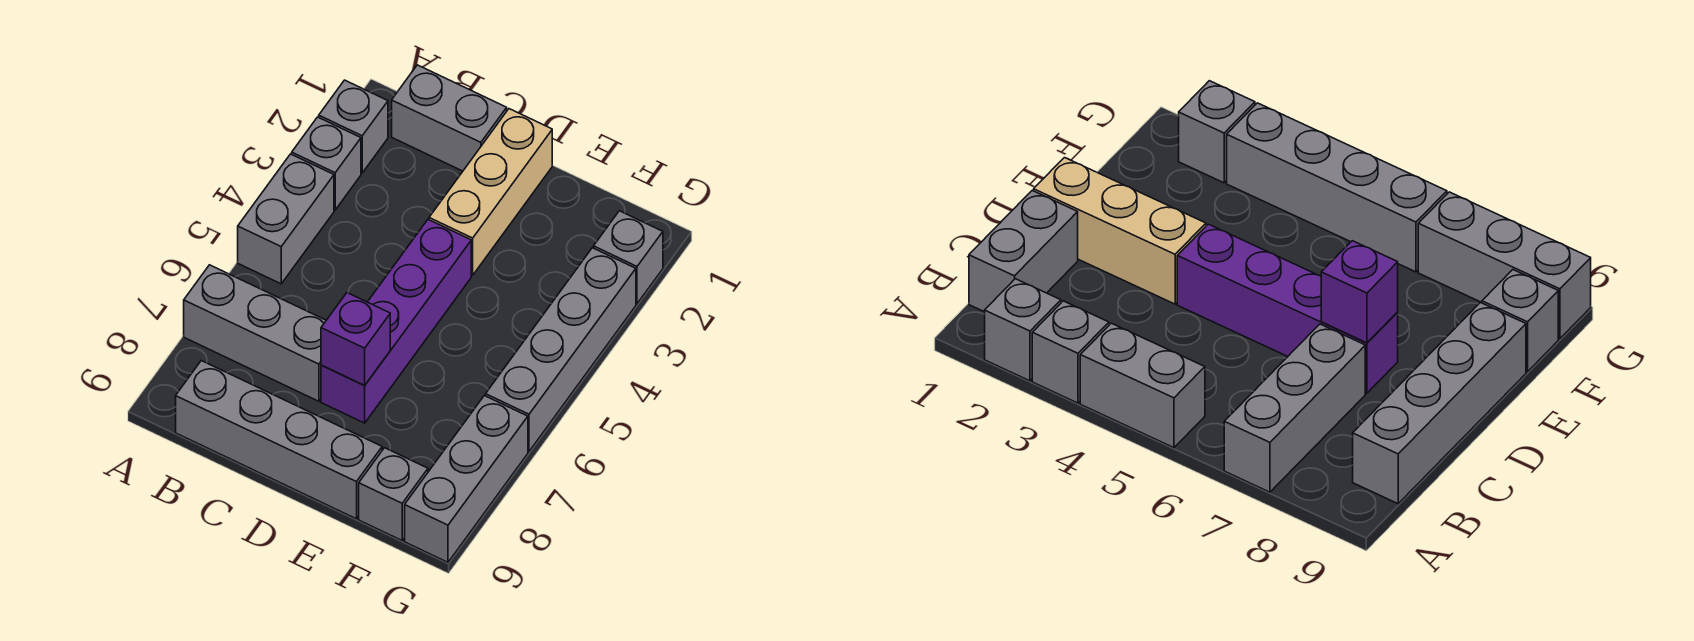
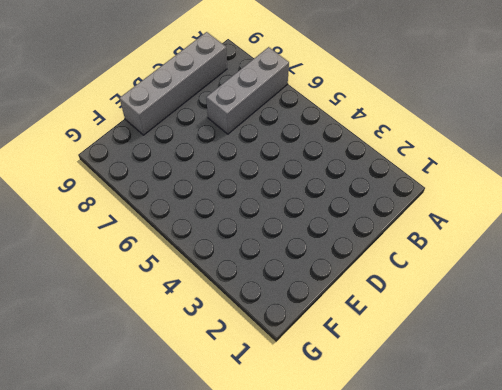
none -> grey 1x1 brick [319,80,388,173]
none -> grey 1x1 brick [292,117,361,210]
none -> grey 1x2 brick [238,154,334,284]

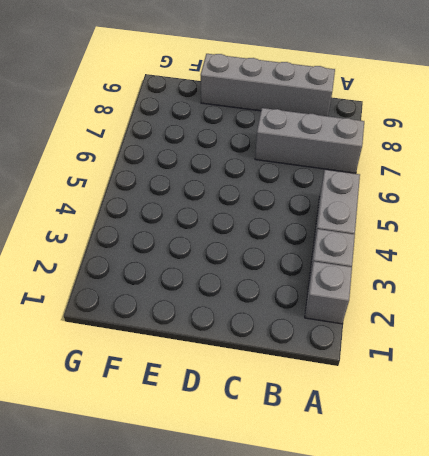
none -> grey 1x2 brick [392,65,507,171]
none -> tan 1x3 brick [429,109,552,275]
none -> purple 1x4 brick [321,220,471,423]

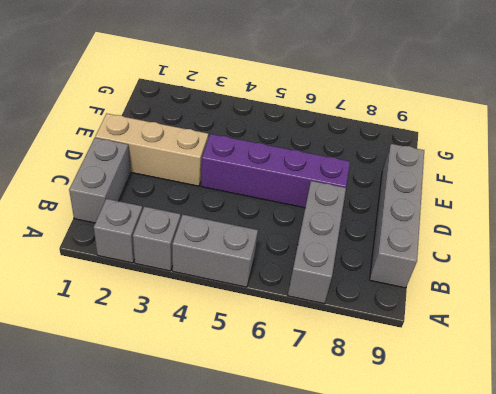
none -> grey 1x1 brick [359,448,428,540]
none -> grey 1x1 brick [594,211,663,304]
none -> grey 1x4 brick [486,248,636,451]

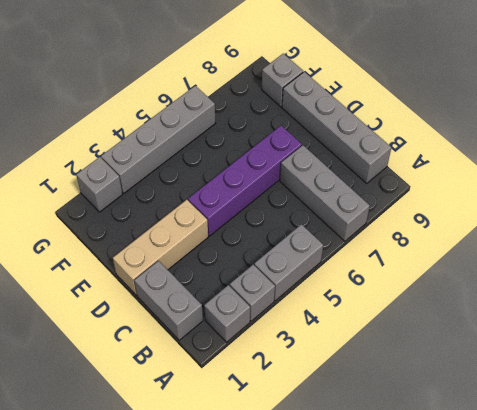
none -> grey 1x3 brick [405,396,528,562]
none -> purple 1x1 brick [321,293,390,385]

